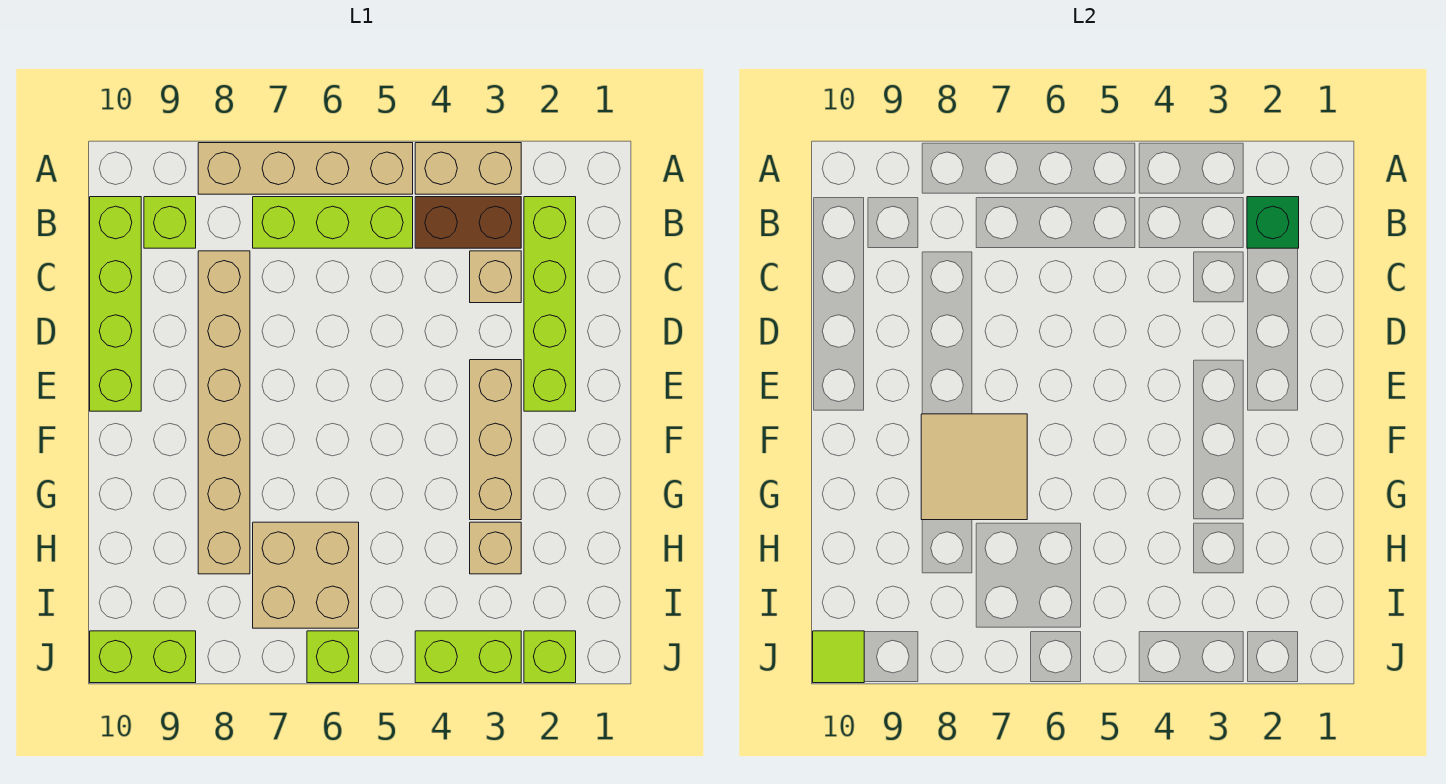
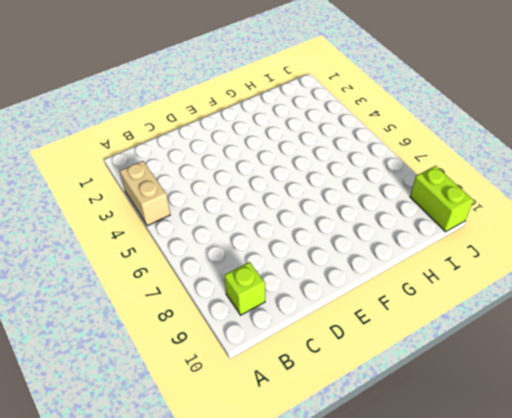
none -> tan 1x4 brick [198,143,413,194]
none -> lime 1x4 brick [524,197,576,411]
none -> brown 1x2 brick [415,197,521,248]

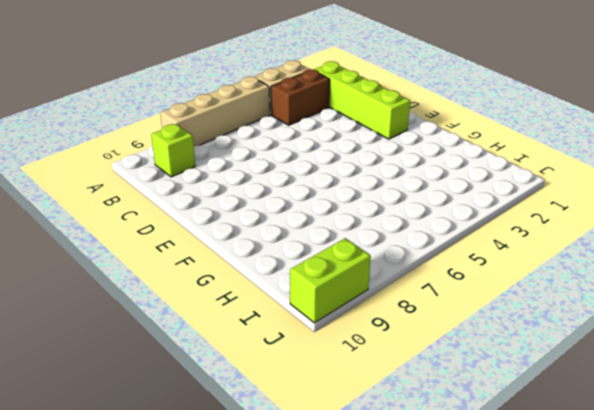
none -> lime 1x3 brick [253,197,413,248]
none -> lime 1x4 brick [90,197,141,411]
none -> tan 1x1 brick [470,251,521,303]

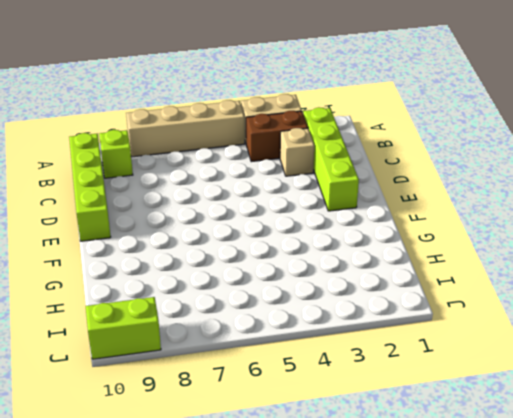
none -> lime 1x3 brick [253,197,413,248]
none -> tan 1x6 brick [198,251,250,574]
none -> tan 1x3 brick [470,360,521,520]

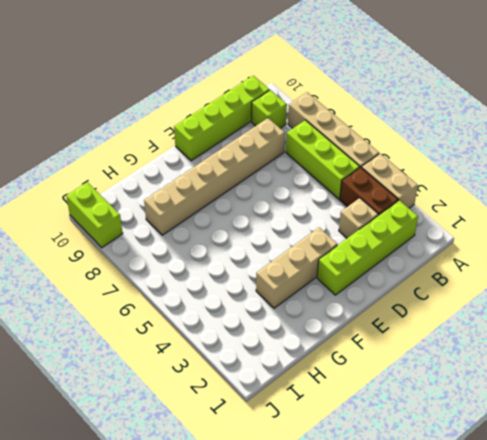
none -> tan 1x1 brick [470,522,521,574]
none -> tan 2x2 brick [253,522,359,628]
none -> lime 1x1 brick [524,631,576,683]

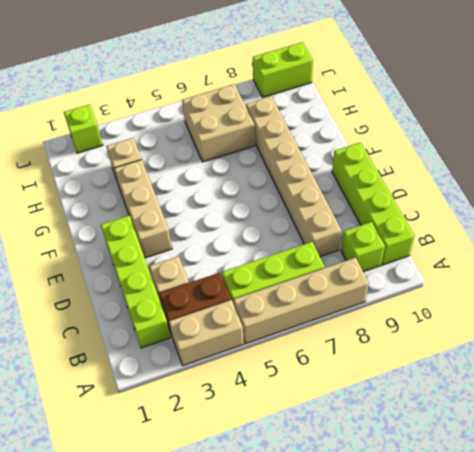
none -> lime 1x2 brick [415,631,521,683]
none -> lime 1x1 brick [307,631,359,683]
none -> green 1x1 brick [1247,197,1299,248]

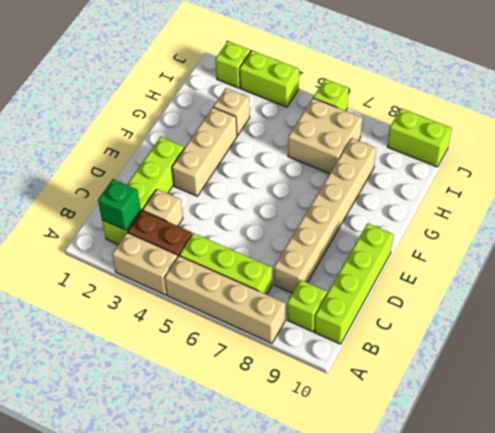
none -> tan 2x2 tile [921,414,1027,520]
none -> lime 1x1 tile [813,631,864,683]

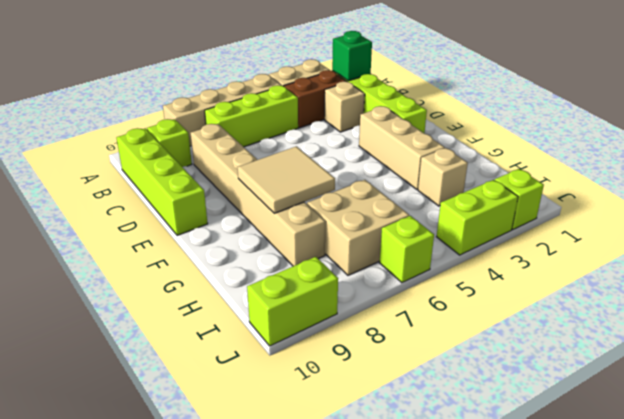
none -> lime 1x1 tile [813,631,864,683]

